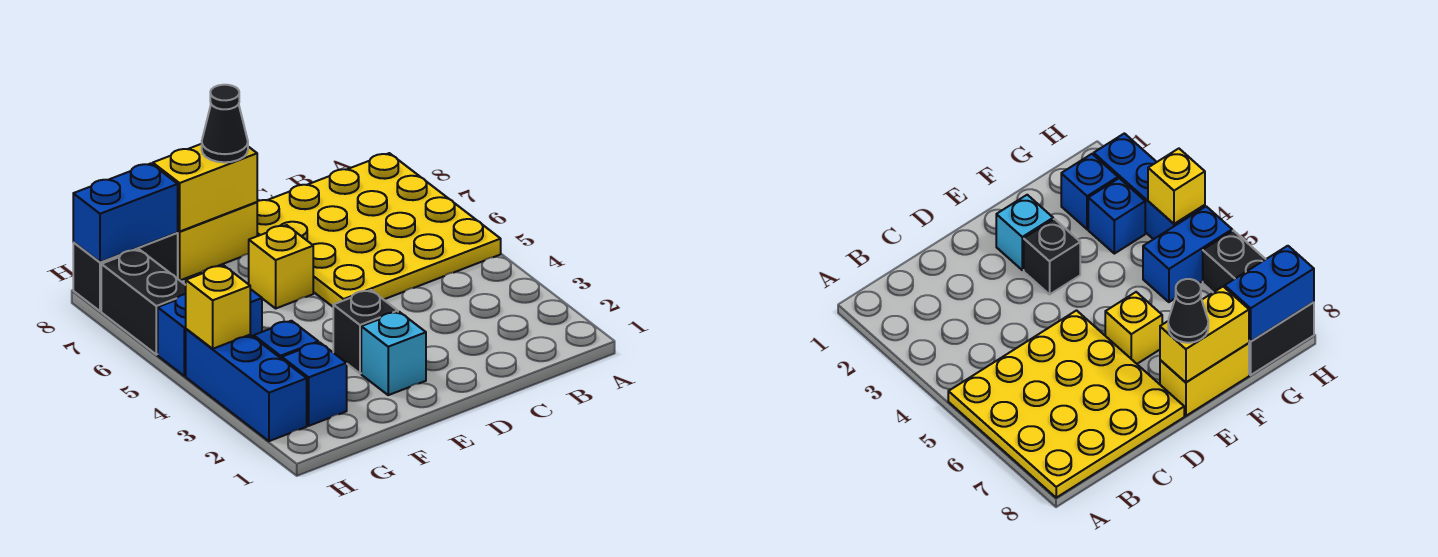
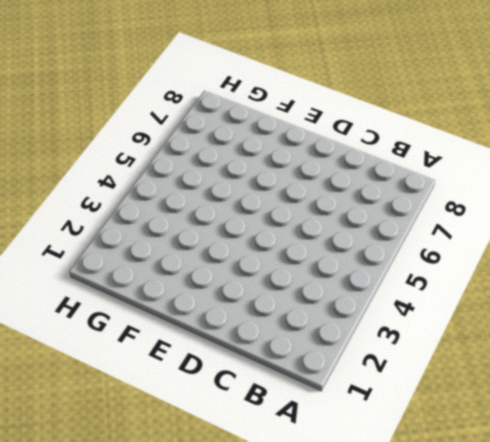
none -> yellow 4x4 plate [257,153,501,307]
none -> cyan 1x1 brick [361,312,426,395]
none -> black 1x1 brick [333,290,398,374]

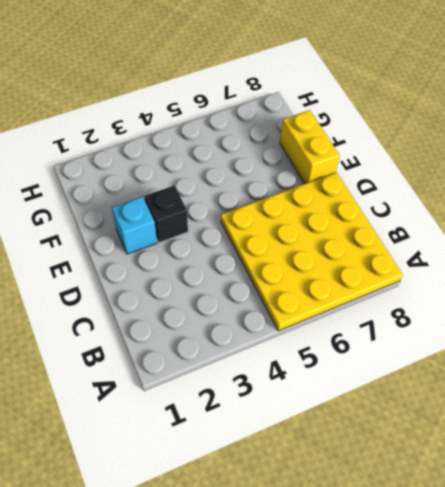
none -> yellow 1x1 brick [249,225,313,308]
none -> blue 1x1 brick [282,342,347,426]
none -> blue 1x1 brick [254,321,318,359]

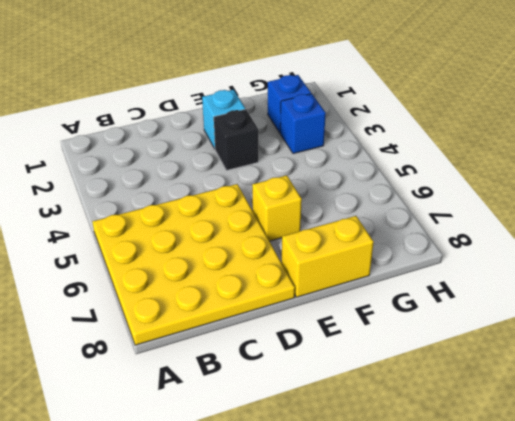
none -> blue 1x2 brick [158,289,262,376]
none -> black 1x2 brick [73,233,178,311]
none -> blue 1x3 brick [186,329,307,441]

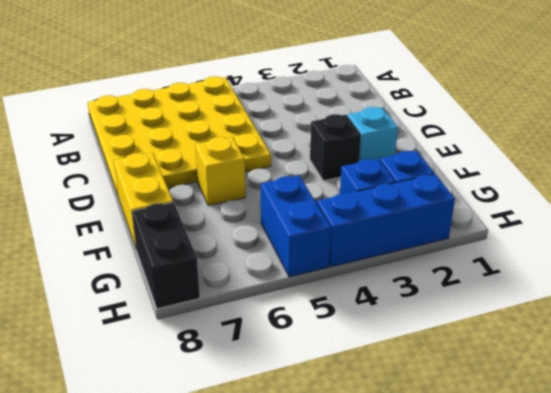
none -> black 1x2 brick [101,250,186,355]
none -> yellow 1x2 brick [153,144,257,231]
none -> blue 1x2 brick [73,163,178,262]

